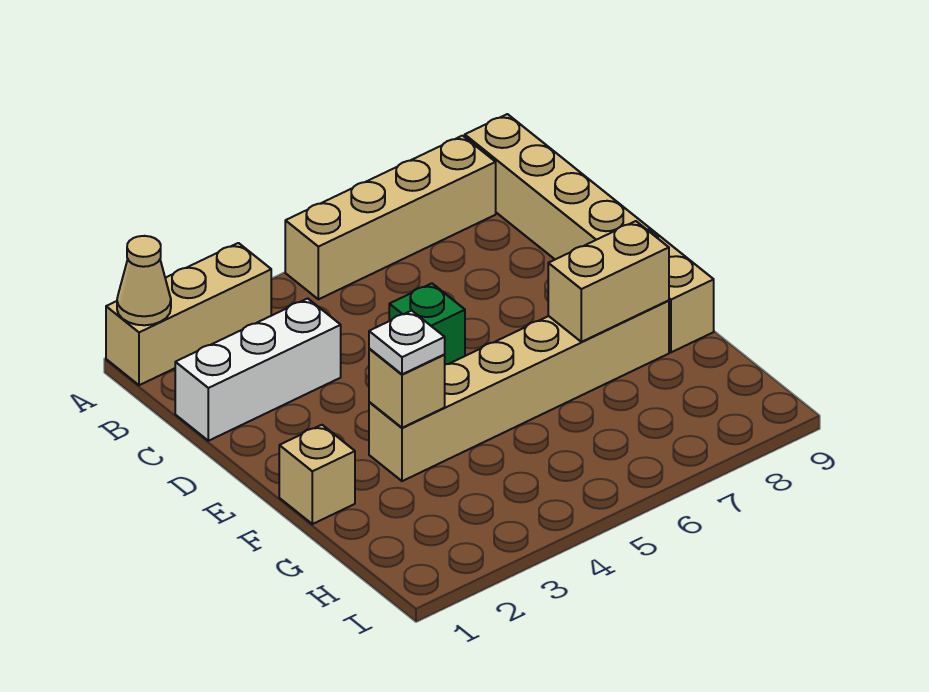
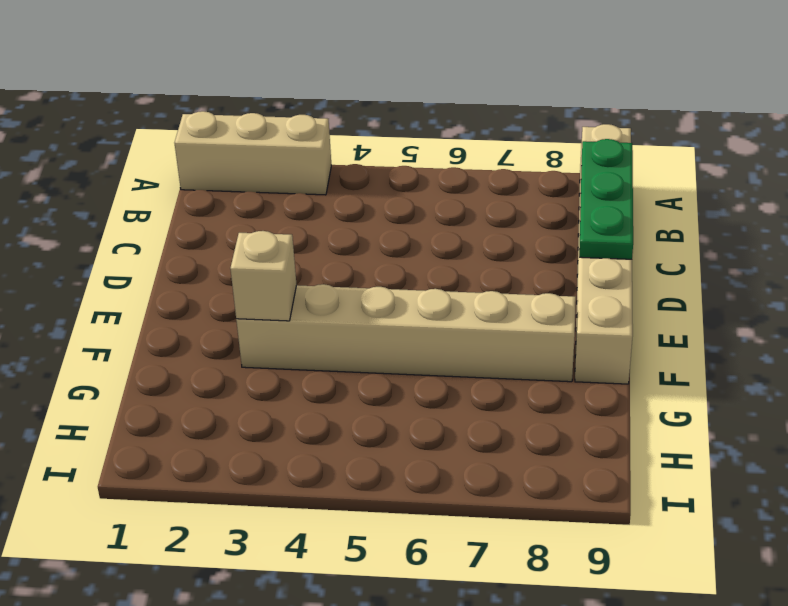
green 1x3 plate [579,139,633,259] -> none
none -> tan 1x4 brick [285,136,496,299]
none -> white 1x3 brick [175,298,341,441]

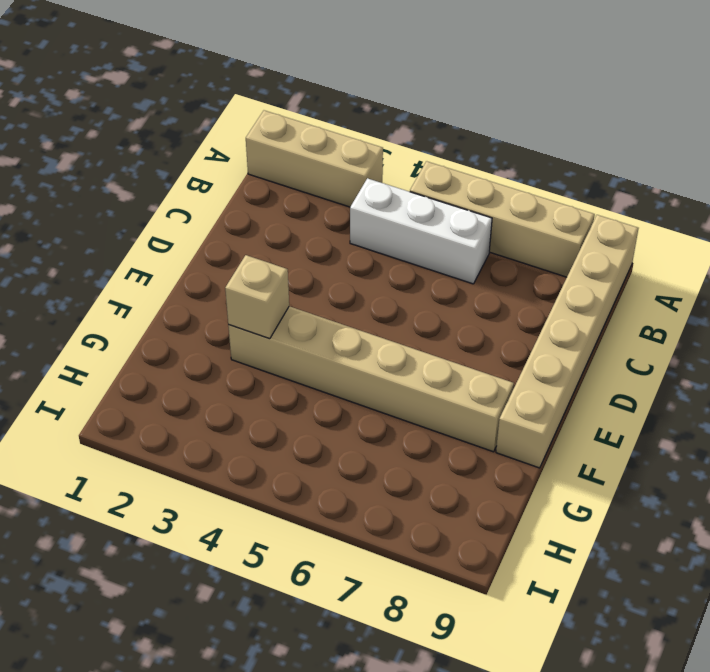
white 1x3 brick [350,178,492,284] -> white 1x3 brick moved to [175,298,341,441]
none -> green 1x1 brick [389,283,465,365]
none -> tan 1x1 brick [279,425,355,524]

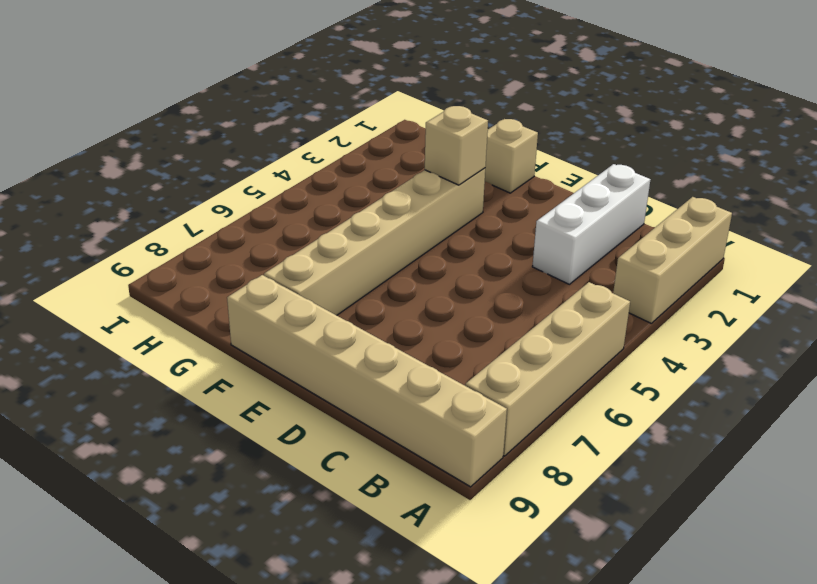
none -> green 1x1 brick [389,283,465,365]
none -> tan 1x1 cone [117,236,171,325]

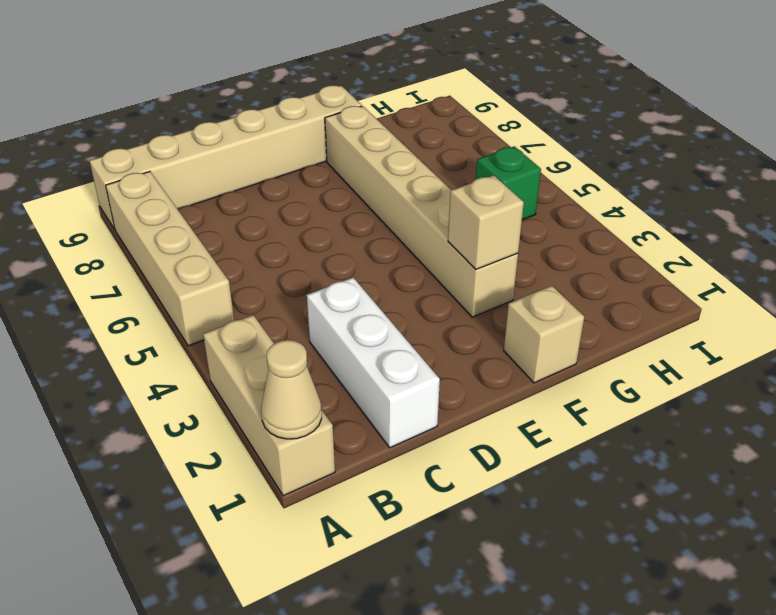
green 1x1 brick [476,146,541,220] -> green 1x1 brick moved to [389,283,465,365]
none -> tan 1x2 brick [548,221,669,342]
none -> white 1x1 plate [369,311,445,374]

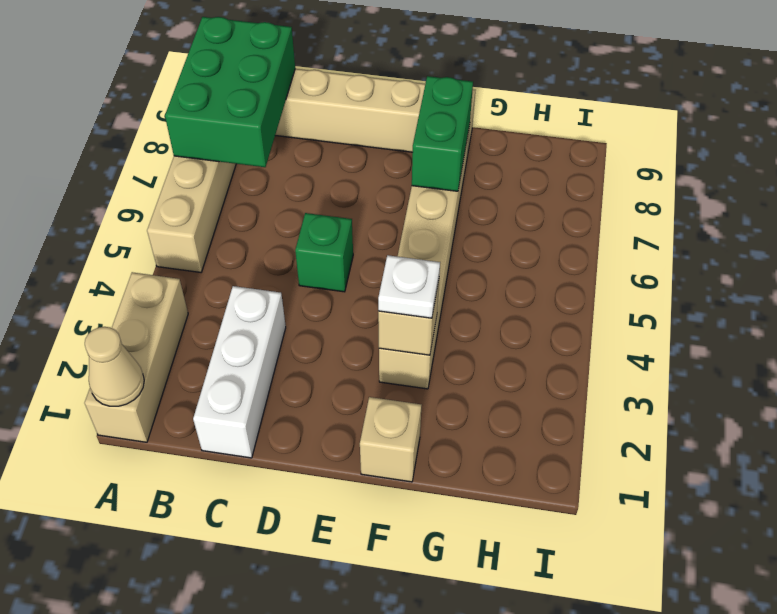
green 2x3 brick [165,17,295,167] -> none
green 1x2 brick [412,76,473,191] -> tan 1x2 brick [548,221,669,342]

